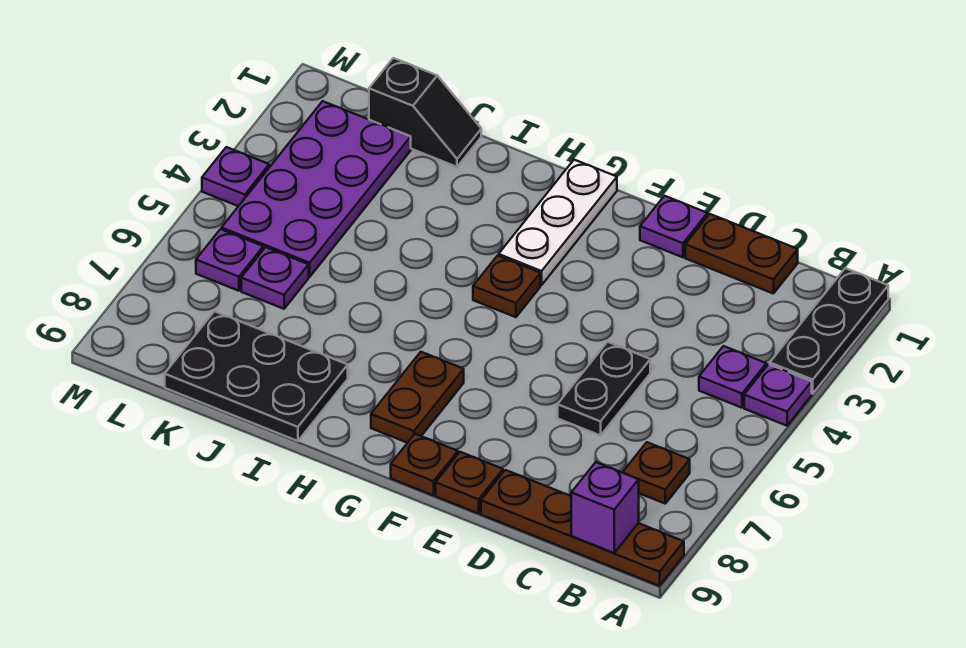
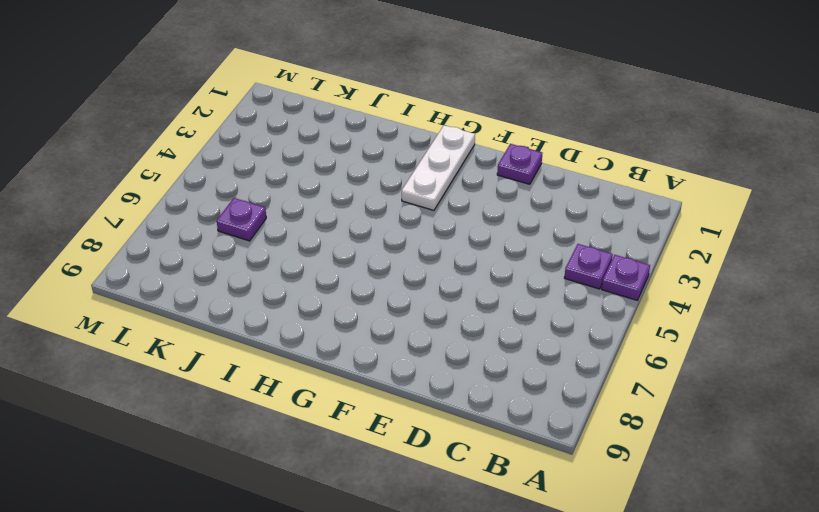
none -> black 1x3 plate [770,268,888,394]
none -> brown 1x4 plate [481,470,684,586]
none -> brown 1x1 plate [623,442,690,504]

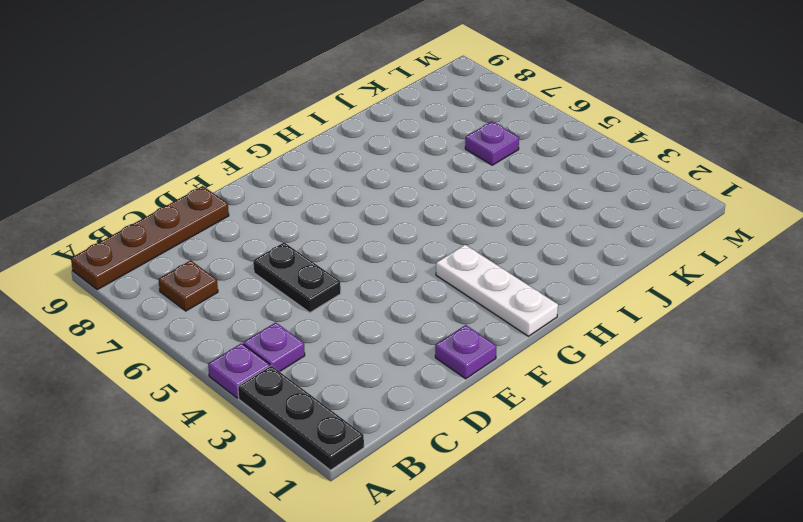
none -> brown 1x2 plate [685,214,798,294]
none -> brown 1x1 plate [436,452,503,513]
none -> brown 1x1 plate [391,434,458,495]

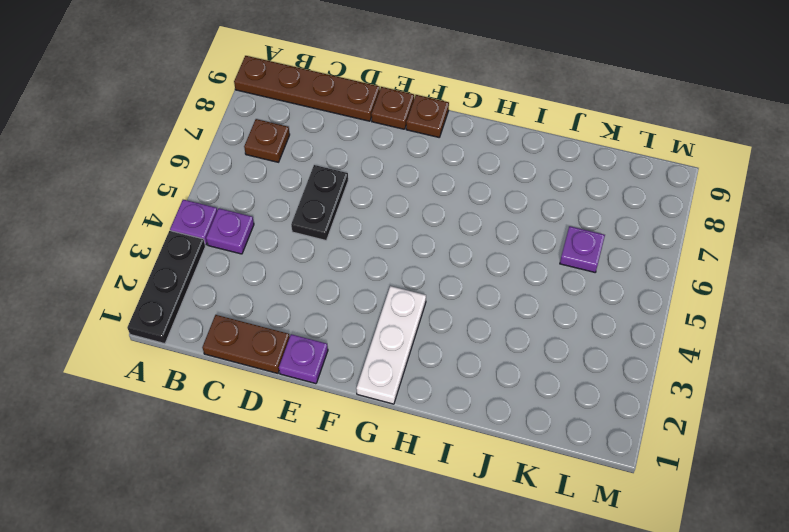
none -> brown 1x1 plate [473,256,540,317]
none -> brown 1x2 plate [371,352,464,443]
none -> black 2x3 plate [165,311,348,441]

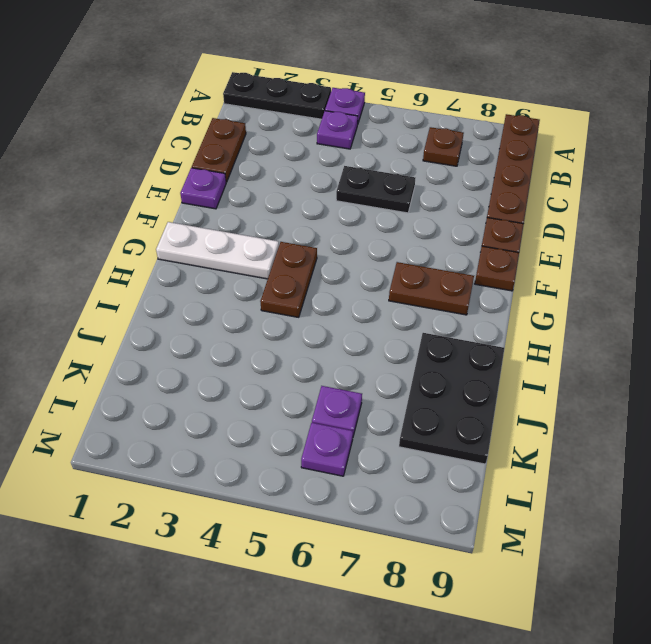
brown 1x2 plate [260,242,317,317] -> brown 1x1 plate [473,256,540,317]
none -> black 1x2 slope [369,58,481,167]
none -> purple 2x4 plate [222,101,411,277]
none -> purple 1x1 plate [202,147,269,206]

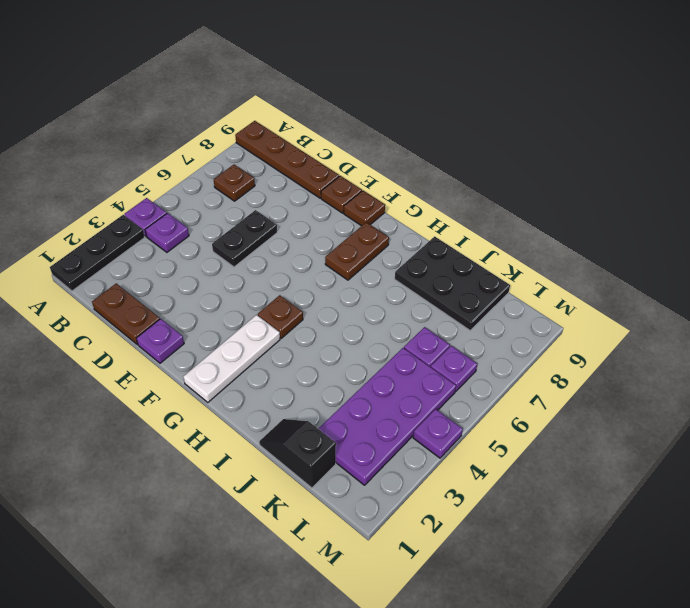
none -> purple 1x1 brick [571,462,639,553]

